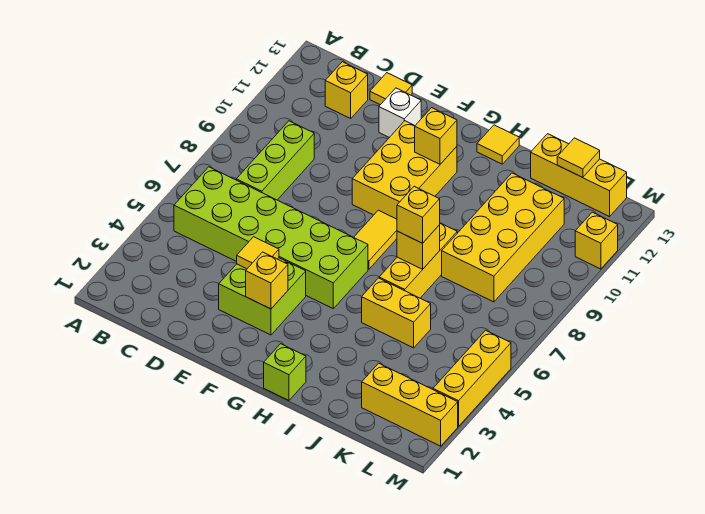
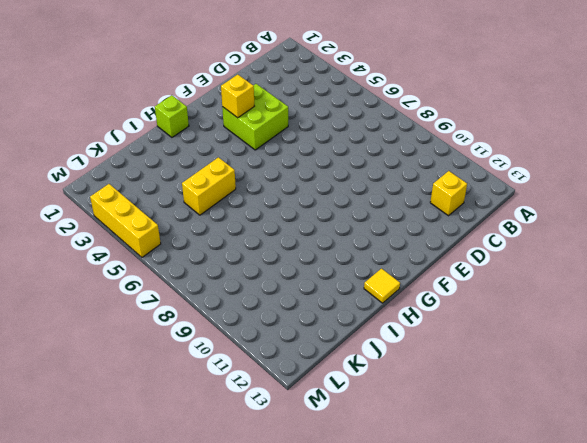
none -> lime 2x6 brick [174,167,368,308]
none -> lime 1x3 brick [236,121,314,200]
none -> yellow 1x1 tile [370,73,412,105]

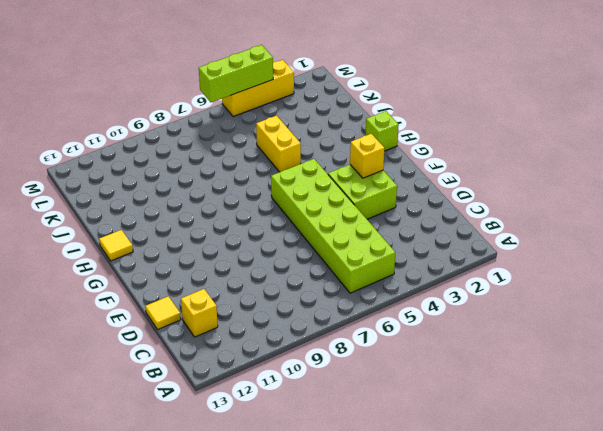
lime 1x3 brick [199,45,273,102] -> lime 1x3 brick moved to [236,121,314,200]
none -> white 1x1 brick [379,88,421,138]
none -> yellow 2x3 brick [352,121,457,219]
none -> yellow 1x2 tile [354,210,397,269]

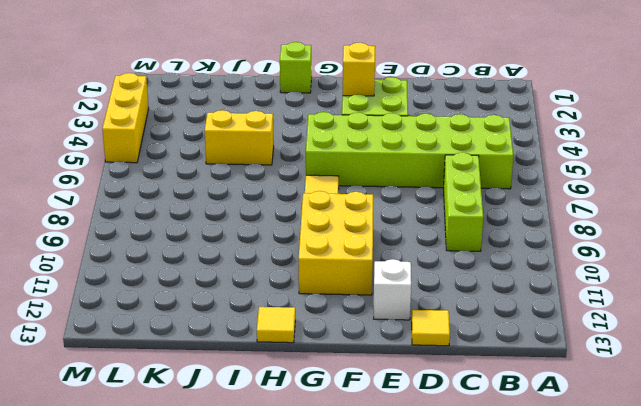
none -> yellow 1x1 brick [325,62,368,118]
none -> yellow 1x3 brick [379,223,457,298]
none -> yellow 2x4 brick [442,173,564,302]

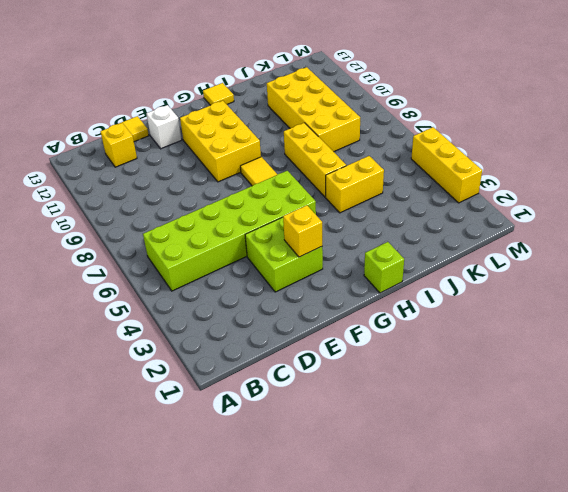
none -> lime 1x3 brick [236,121,314,200]
none -> yellow 1x3 brick [531,134,627,217]
none -> yellow 1x3 brick [362,363,458,446]

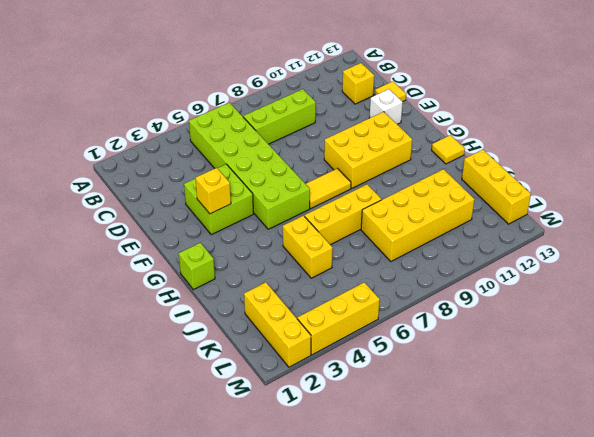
none -> yellow 1x1 brick [575,212,618,269]
none -> yellow 1x1 tile [237,237,279,269]
none -> yellow 1x1 brick [415,108,457,164]

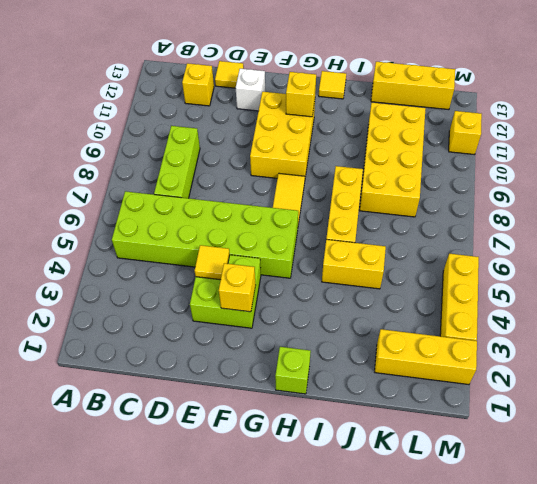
none -> yellow 1x1 brick [397,225,440,269]
none -> yellow 1x1 tile [557,138,600,178]
none -> yellow 1x1 brick [397,186,440,243]

